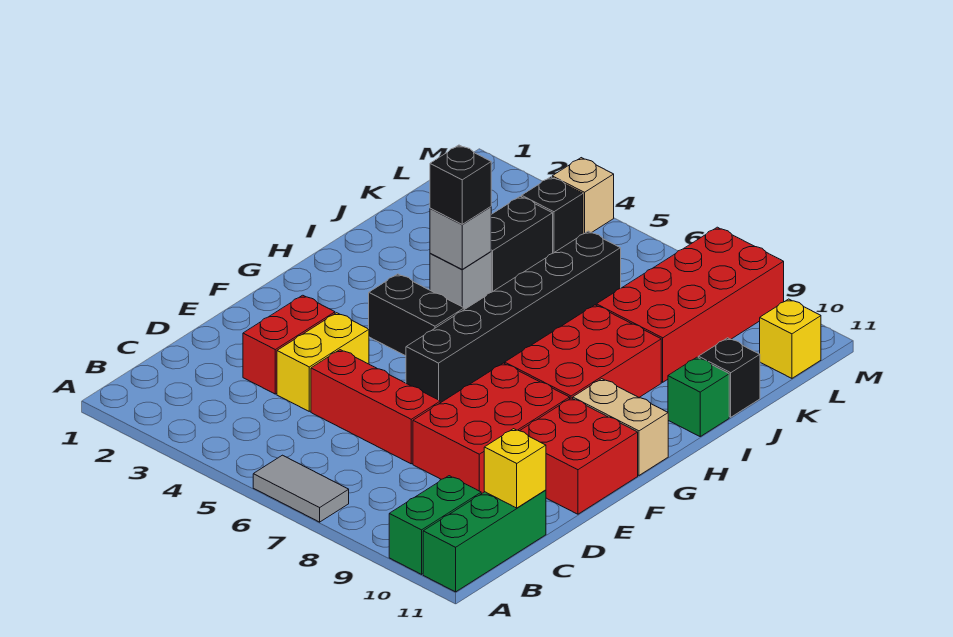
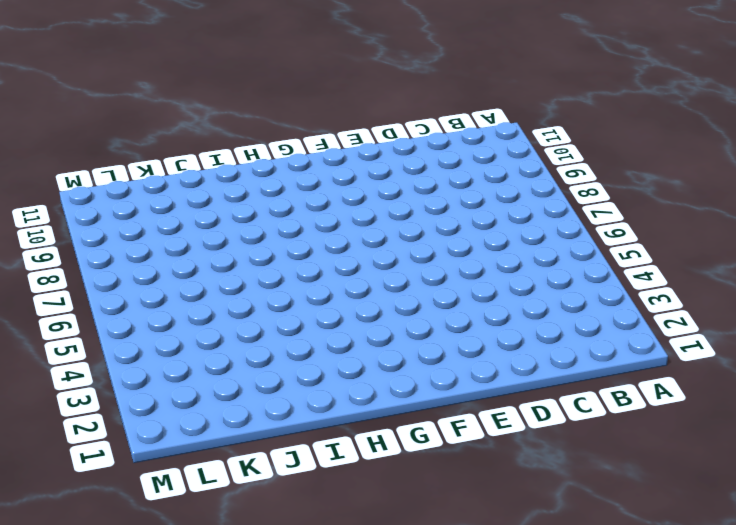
none -> grey 1x2 tile [253,455,349,522]
none -> green 1x2 brick [389,476,481,574]
none -> green 1x3 brick [423,490,546,592]

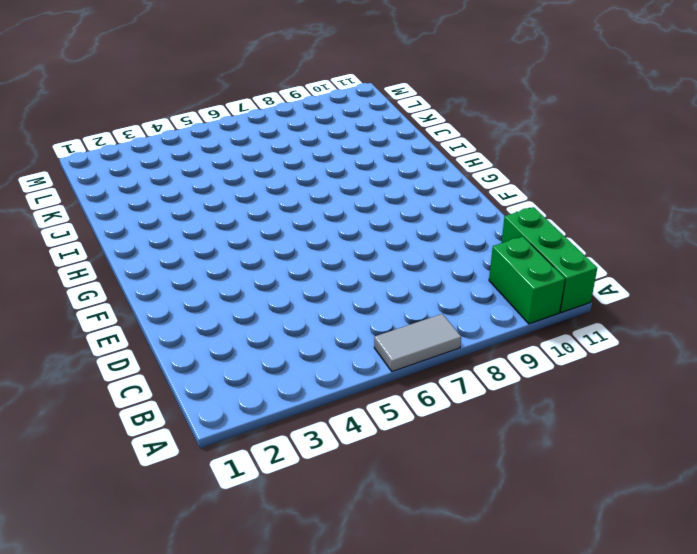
none -> red 1x2 brick [243,295,335,394]
none -> yellow 1x2 brick [277,313,369,411]
none -> red 1x3 brick [311,350,440,464]

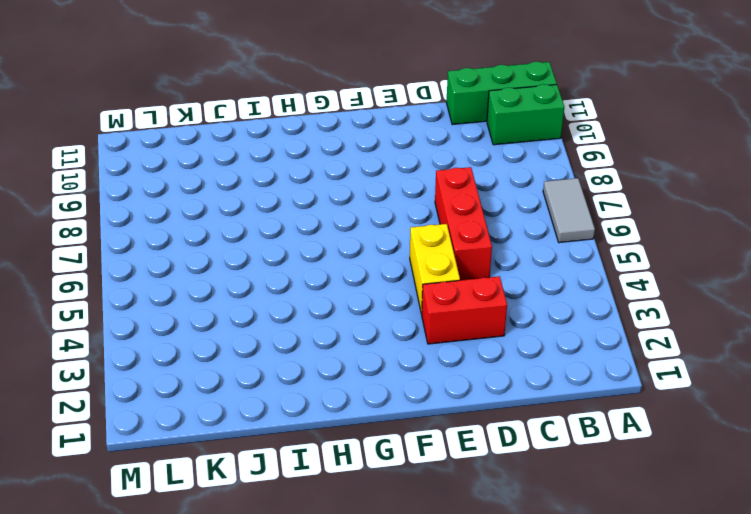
yellow 1x2 brick [410,224,460,314] -> yellow 1x2 brick turned to [277,313,369,411]
none -> red 2x3 brick [413,363,570,494]
none -> red 2x2 brick [520,398,638,514]
none -> black 1x6 brick [406,231,621,403]

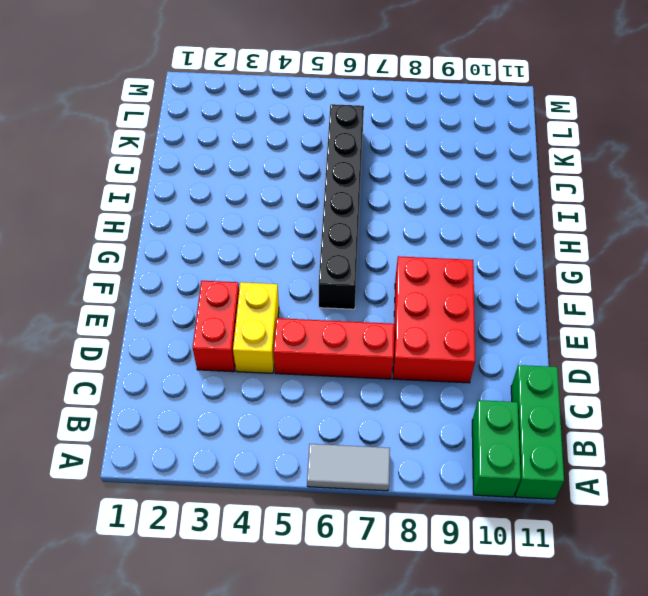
none -> red 2x2 brick [520,398,638,514]
none -> black 1x2 brick [369,274,464,356]
none -> red 2x3 brick [505,305,661,398]

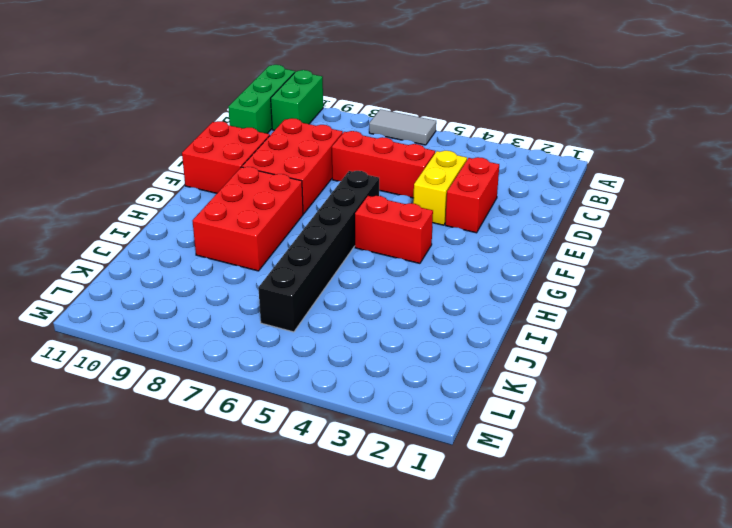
red 1x2 brick [355,196,433,263] -> black 1x2 brick [369,274,464,356]
none -> tan 1x2 brick [573,379,668,475]
none -> grey 1x1 brick [430,252,491,309]
none -> green 1x1 brick [668,357,729,436]

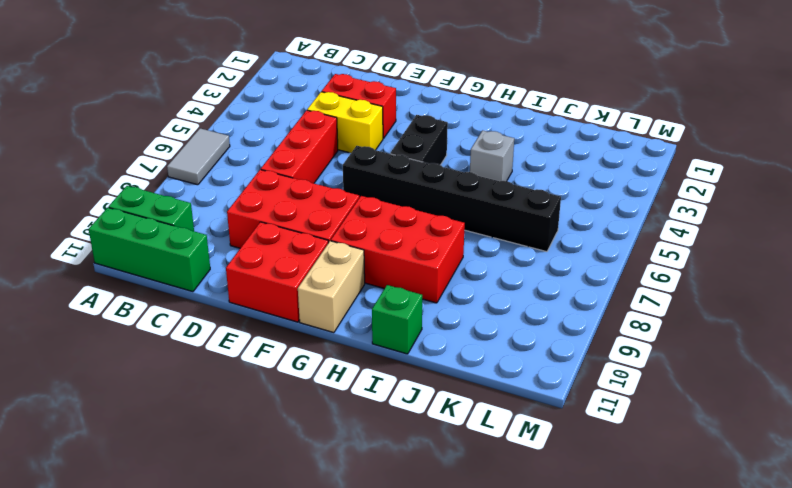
none -> black 1x2 brick [491,196,553,292]
none -> red 2x4 brick [596,227,784,382]
none -> black 1x1 brick [698,338,760,417]

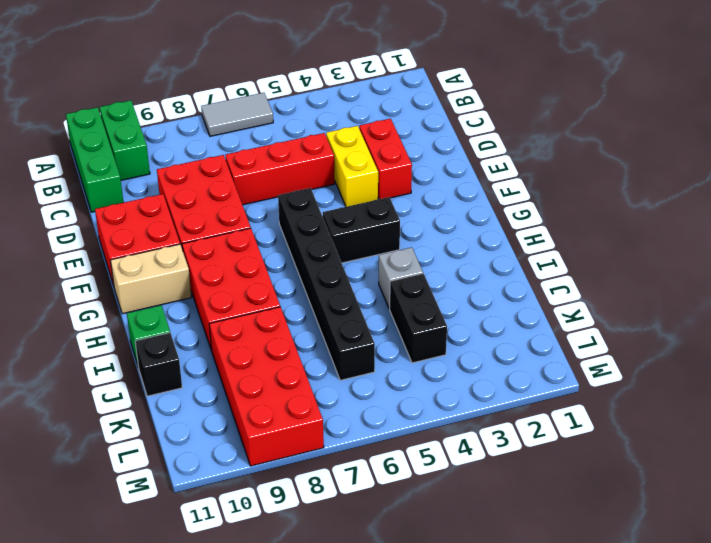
none -> black 1x1 brick [522,177,583,253]
none -> yellow 1x1 brick [760,299,821,378]
none -> tan 1x1 brick [552,158,614,234]

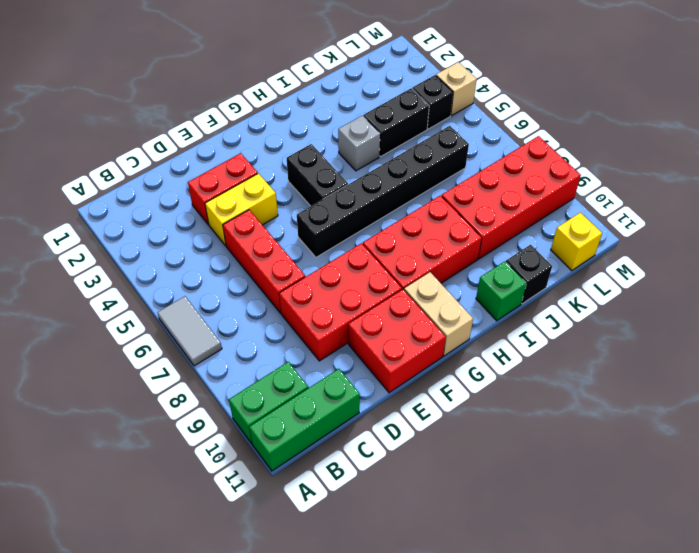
none -> yellow 1x1 brick [484,429,546,508]
none -> grey 1x1 brick [430,207,491,270]
none -> black 1x1 brick [430,145,491,224]

